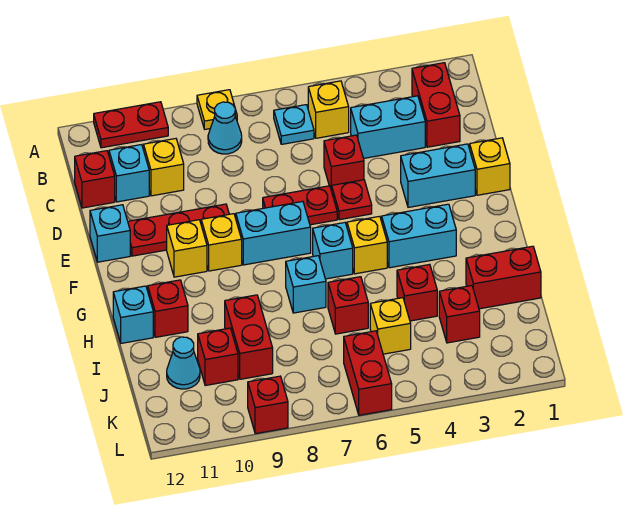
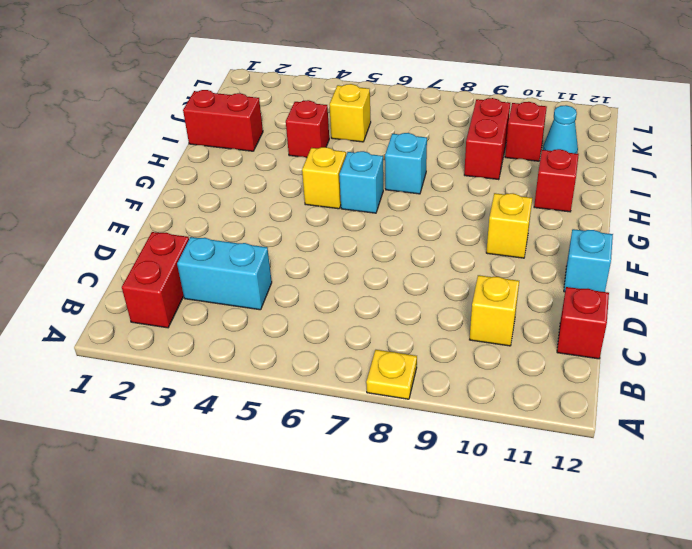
none -> red 1x2 plate [94,102,168,148]
none -> yellow 1x1 brick [308,81,349,138]
none -> cyan 1x1 plate [274,105,314,144]
none -> cyan 1x1 cone [208,102,242,154]

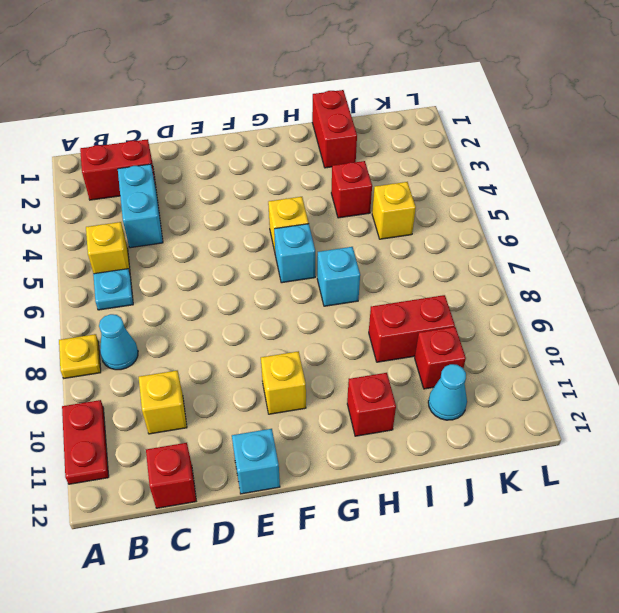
none -> cyan 1x1 brick [109,145,149,202]
none -> red 1x1 brick [324,135,364,191]
none -> yellow 1x1 brick [470,138,510,195]
none -> cyan 1x2 brick [401,144,475,207]

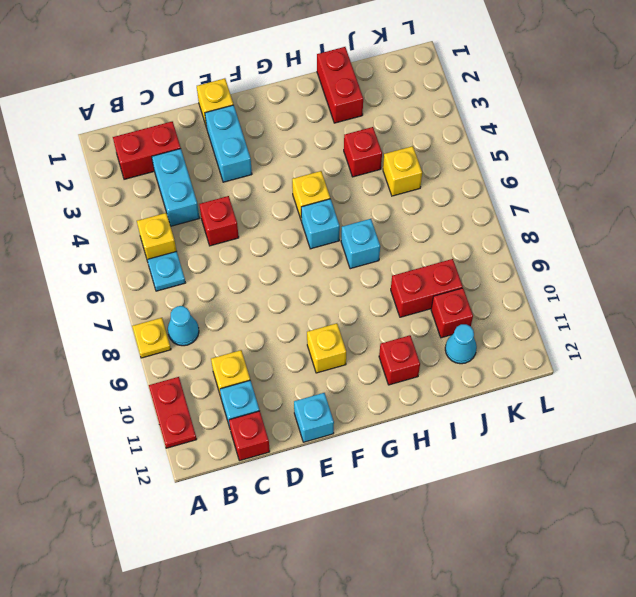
none -> red 1x1 plate [332,180,372,220]
none -> red 1x2 plate [263,186,337,225]
none -> red 1x3 plate [128,204,229,256]
none -> cyan 1x2 brick [236,201,311,265]

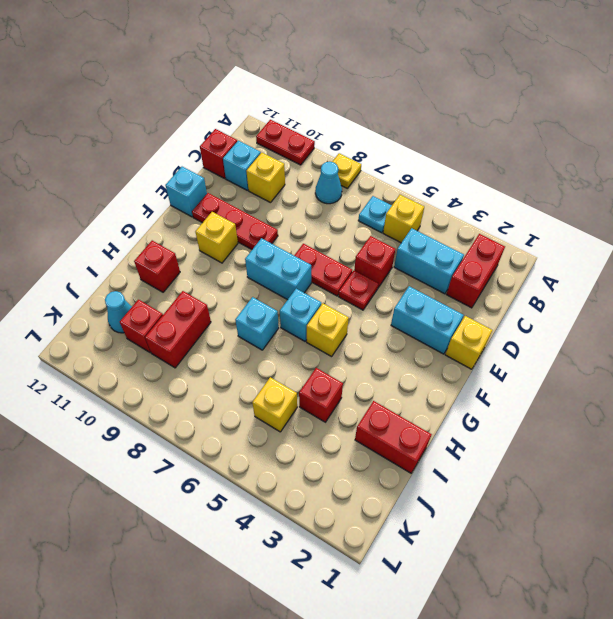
none -> yellow 1x1 brick [201,214,242,271]
none -> cyan 1x2 brick [382,204,456,268]
none -> cyan 1x1 brick [113,286,153,343]
none -> red 1x1 brick [328,277,368,334]

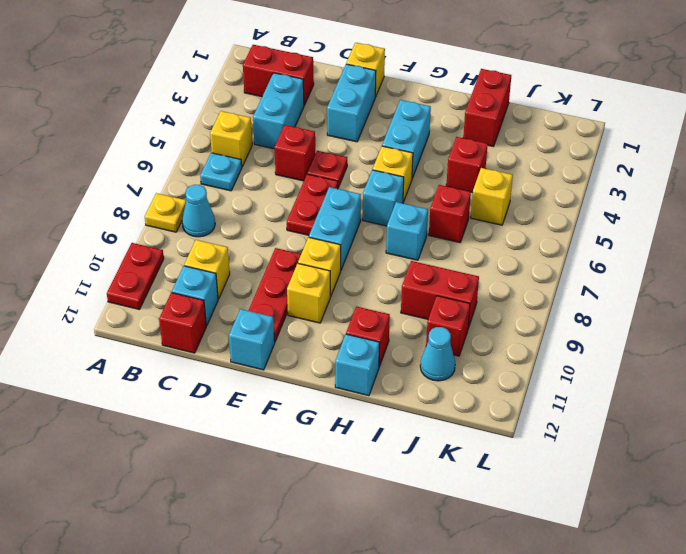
none -> red 1x1 brick [439,286,480,343]
none -> red 1x2 brick [344,331,392,415]
none -> red 1x1 brick [248,376,288,434]

